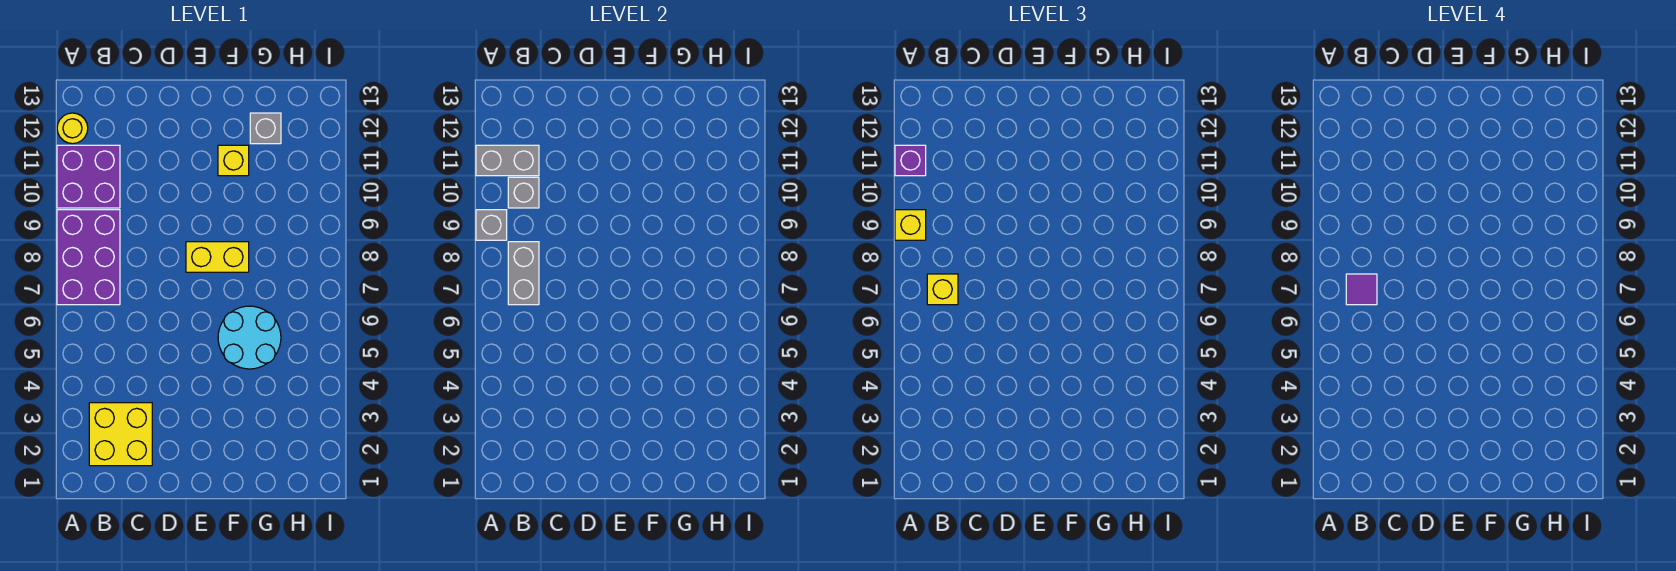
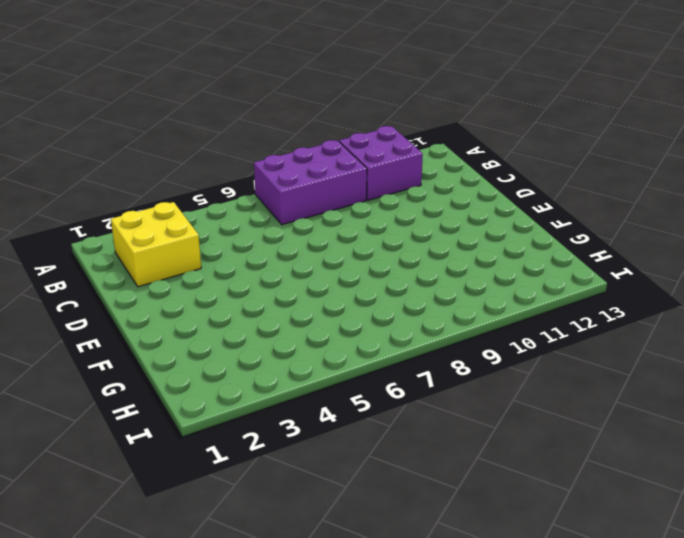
none -> yellow 1x1 round brick [57,113,88,144]
none -> yellow 1x2 brick [186,242,249,272]
none -> cyan 2x2 round brick [218,306,281,369]

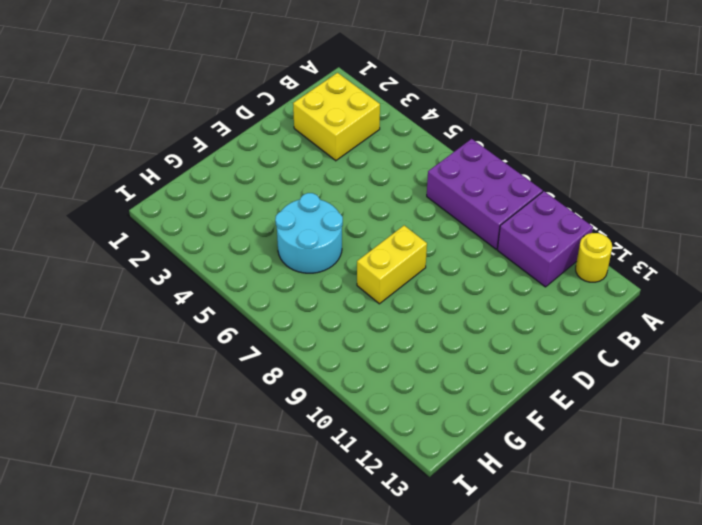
none -> yellow 1x1 brick [218,145,249,176]
none -> grey 1x1 brick [250,113,281,144]
none -> grey 1x1 brick [476,210,507,240]

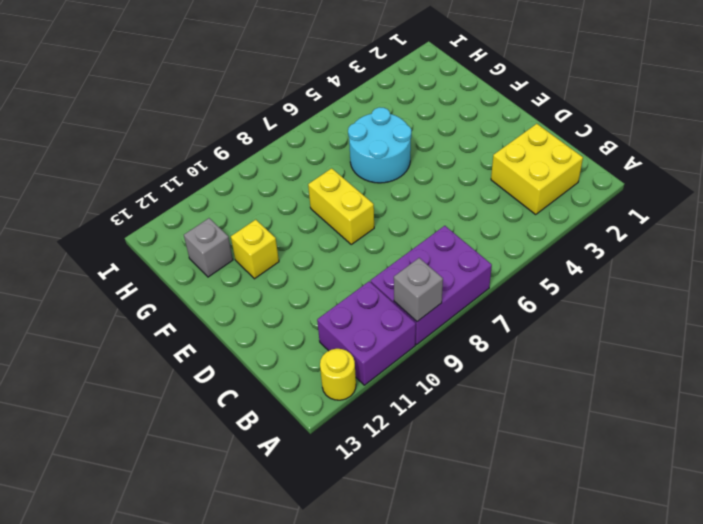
none -> grey 1x2 brick [476,145,539,176]
none -> grey 1x2 brick [508,242,539,305]
none -> grey 1x1 brick [508,177,539,208]

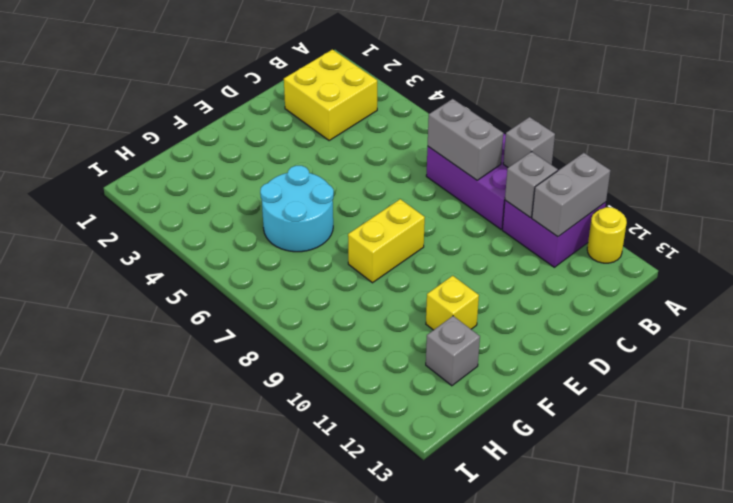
none -> yellow 1x1 brick [895,210,926,240]
none -> purple 1x1 brick [895,145,926,176]
none -> yellow 1x1 brick [927,274,958,305]

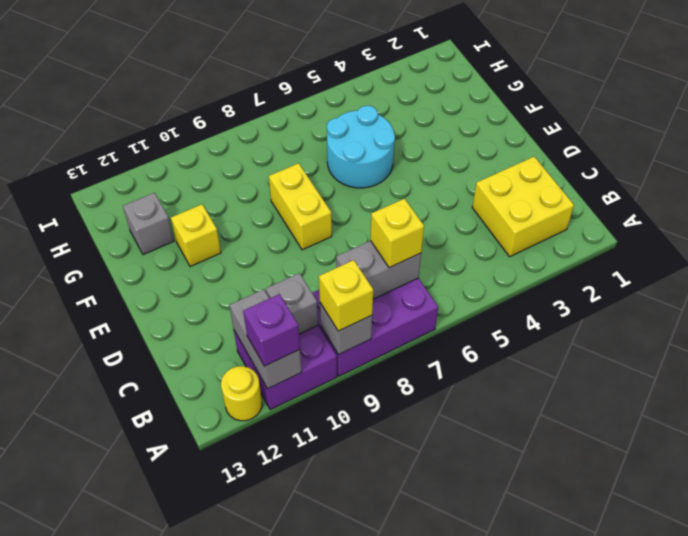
none -> purple 1x1 tile [1346,274,1377,305]

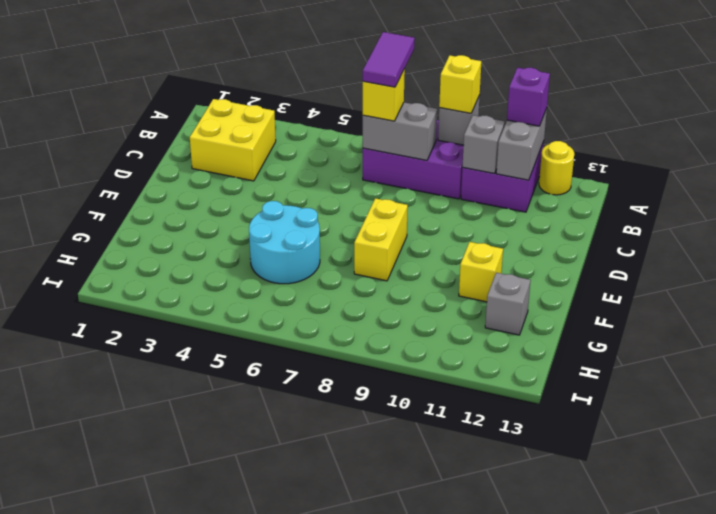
purple 1x2 tile [363,32,415,87] -> purple 1x1 tile [1346,274,1377,305]

